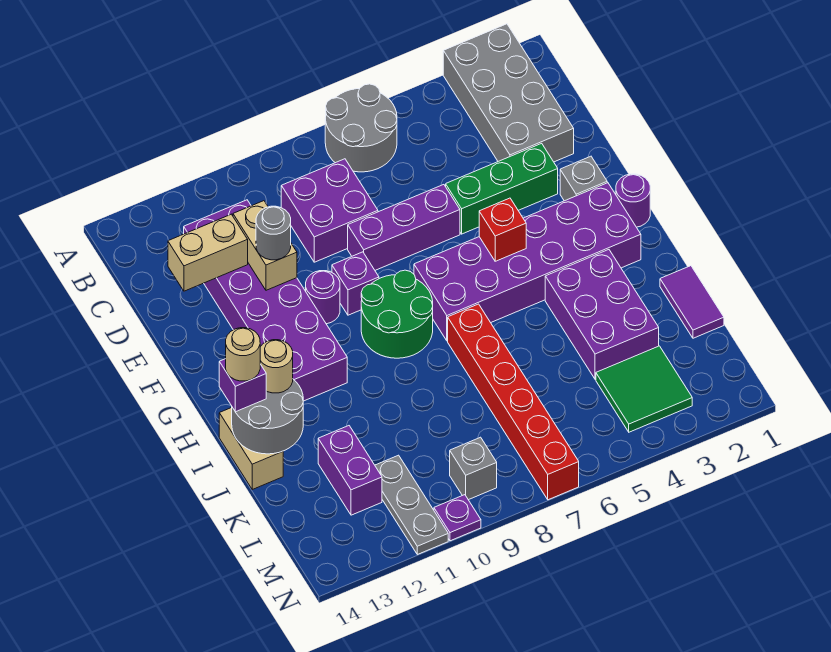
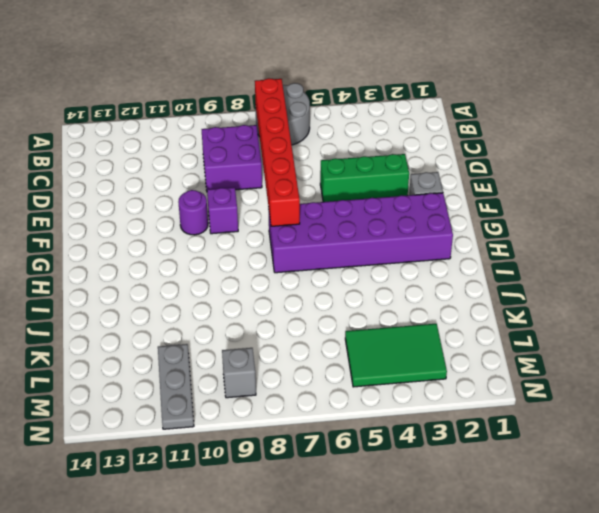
red 1x6 brick [255,78,300,226] -> red 1x6 brick moved to [448,304,579,500]
green 2x3 tile [345,324,447,387] -> green 2x2 tile [596,346,692,432]
none -> grey 2x4 brick [443,24,574,162]
none -> purple 2x6 brick [184,200,347,401]
none -> purple 1x3 brick [348,185,460,270]

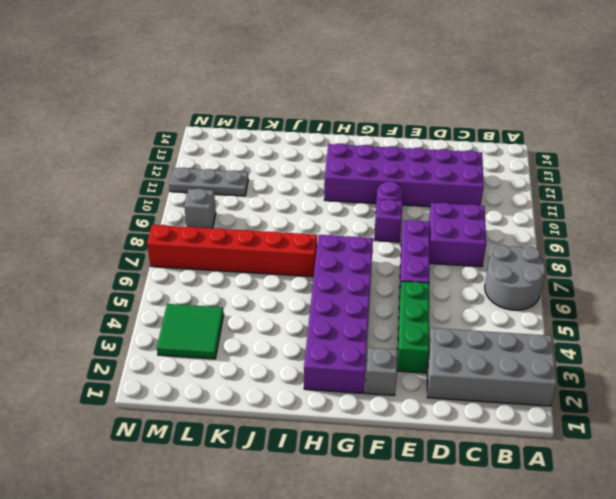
none -> purple 1x1 round brick [616,174,650,227]
none -> green 2x2 round brick [361,270,433,358]
none -> purple 2x3 brick [545,250,659,379]

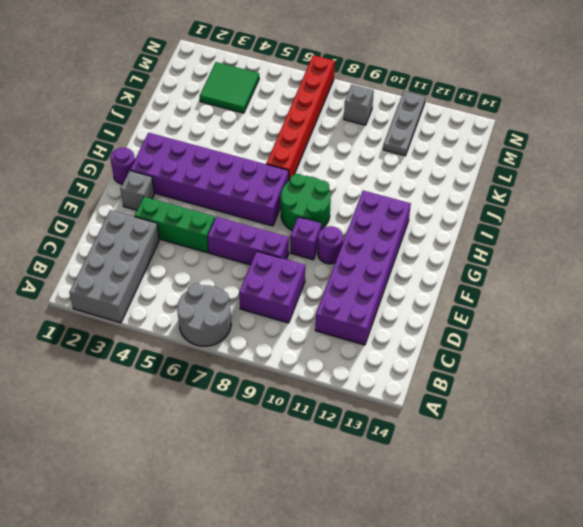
none -> purple 2x3 brick [545,250,659,379]
none -> tan 1x2 brick [219,408,283,489]
none -> purple 1x2 tile [660,266,724,338]

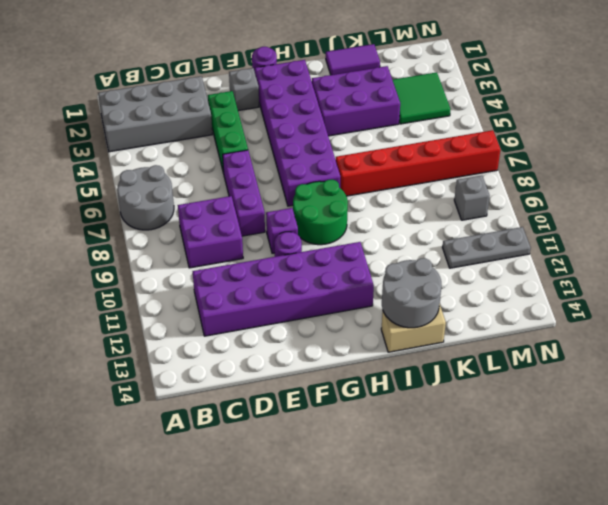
none -> purple 1x2 brick [318,426,382,515]
none -> purple 1x1 plate [434,495,481,541]
none -> tan 1x2 brick [233,201,297,290]

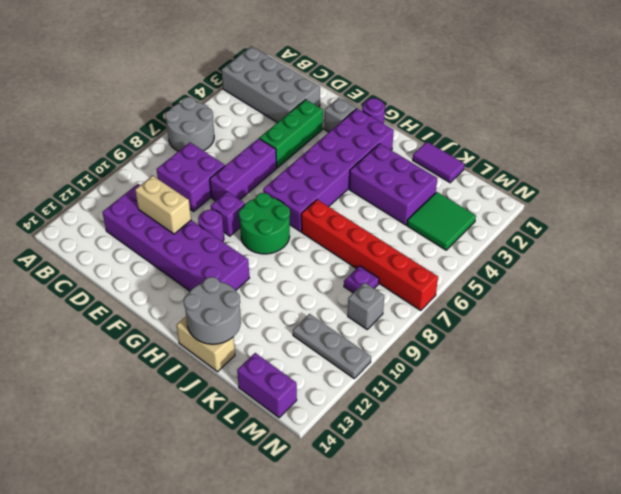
purple 1x1 plate [344,266,379,293] -> purple 1x1 plate moved to [434,495,481,541]
purple 1x2 brick [237,353,297,418] -> purple 1x2 brick moved to [318,426,382,515]
none -> tan 1x2 brick [168,214,248,291]
none -> red 1x1 brick [479,198,526,261]
none -> grey 1x1 round brick [256,206,291,260]

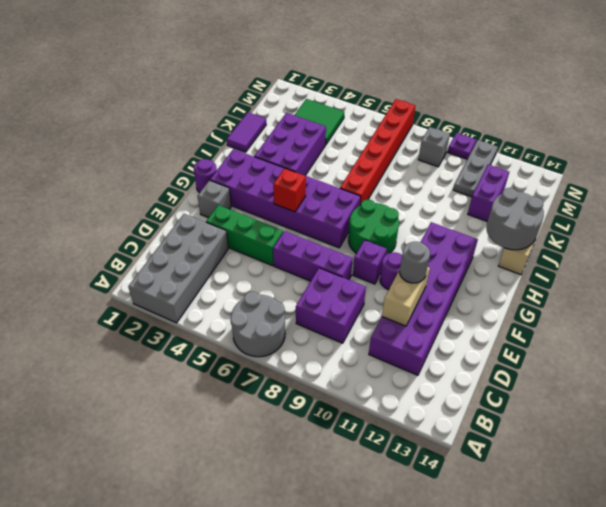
none -> tan 1x2 brick [168,214,248,291]
none -> tan 1x1 round brick [260,340,293,393]
none -> purple 1x1 brick [219,359,266,412]

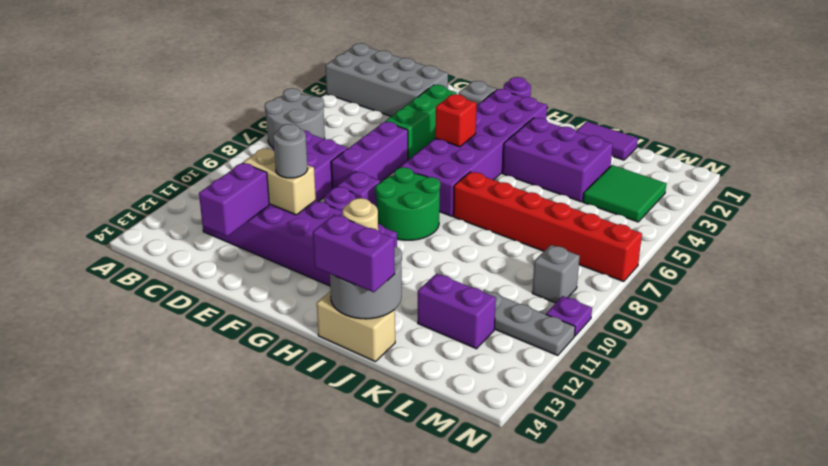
purple 1x2 brick [199,163,269,236] -> tan 1x2 brick [168,214,248,291]
purple 1x2 brick [313,215,395,292] -> purple 1x1 brick [219,359,266,412]
none -> tan 1x1 round brick [226,328,260,381]

